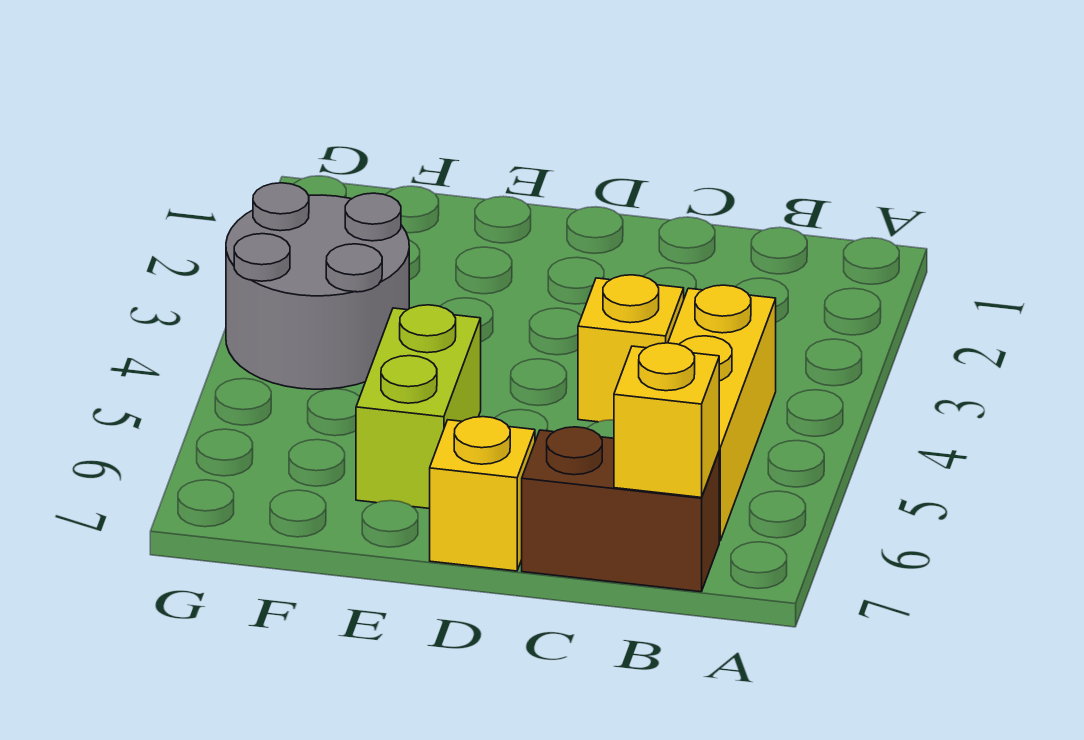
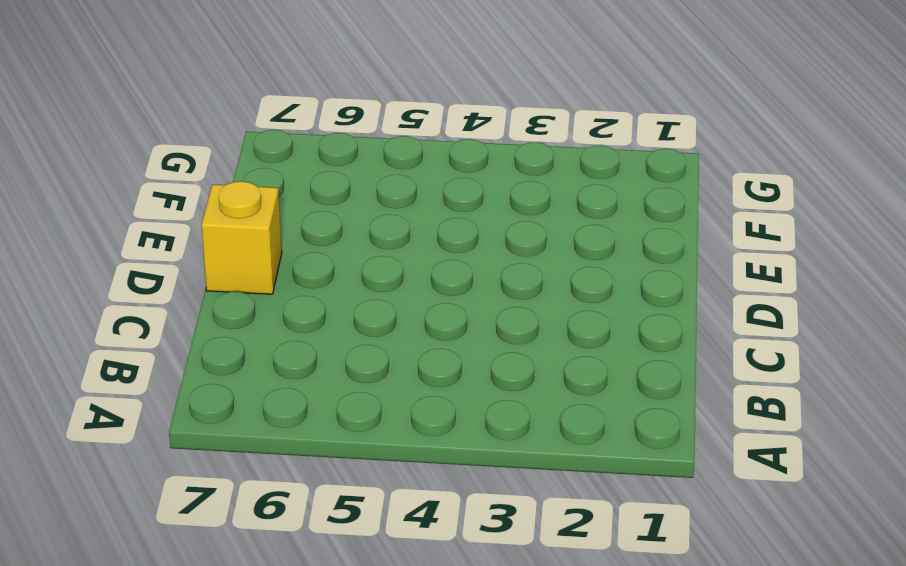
none -> yellow 1x3 brick [668,285,776,541]
none -> brown 1x2 brick [522,427,719,592]

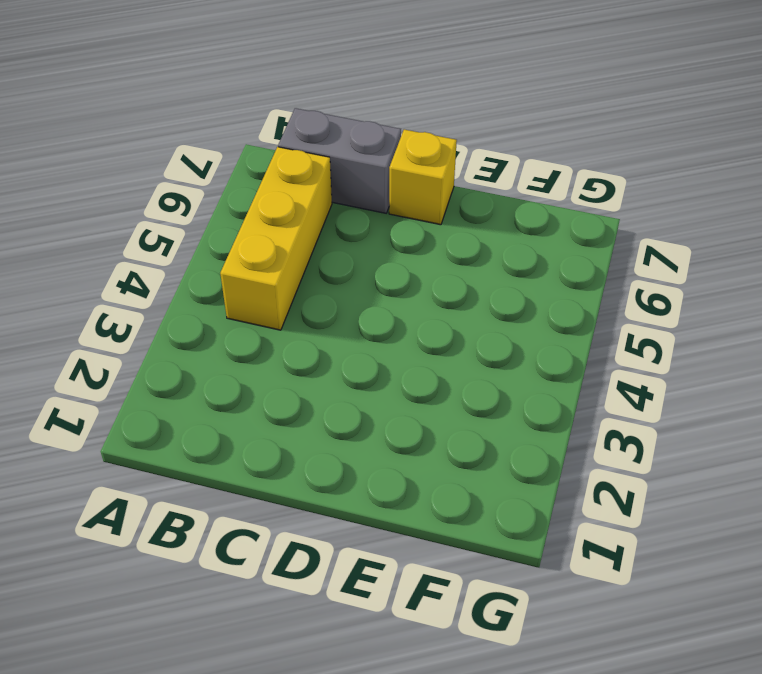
grey 1x2 brick [278,108,401,213] -> brown 1x2 brick [522,427,719,592]
none -> yellow 1x1 brick [578,275,684,422]
none -> lime 1x2 brick [356,305,481,509]

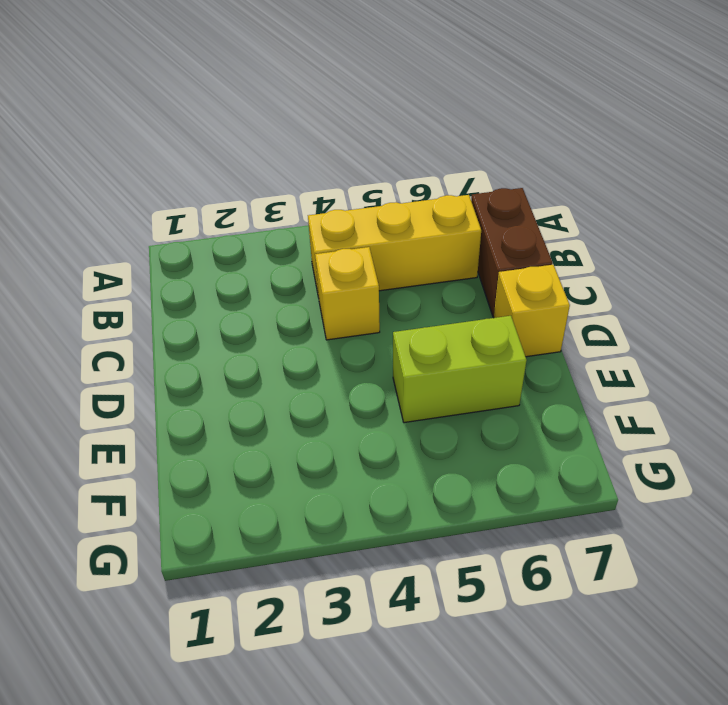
none -> grey 2x2 round brick [226,183,409,389]
none -> yellow 1x1 brick [614,343,719,497]

